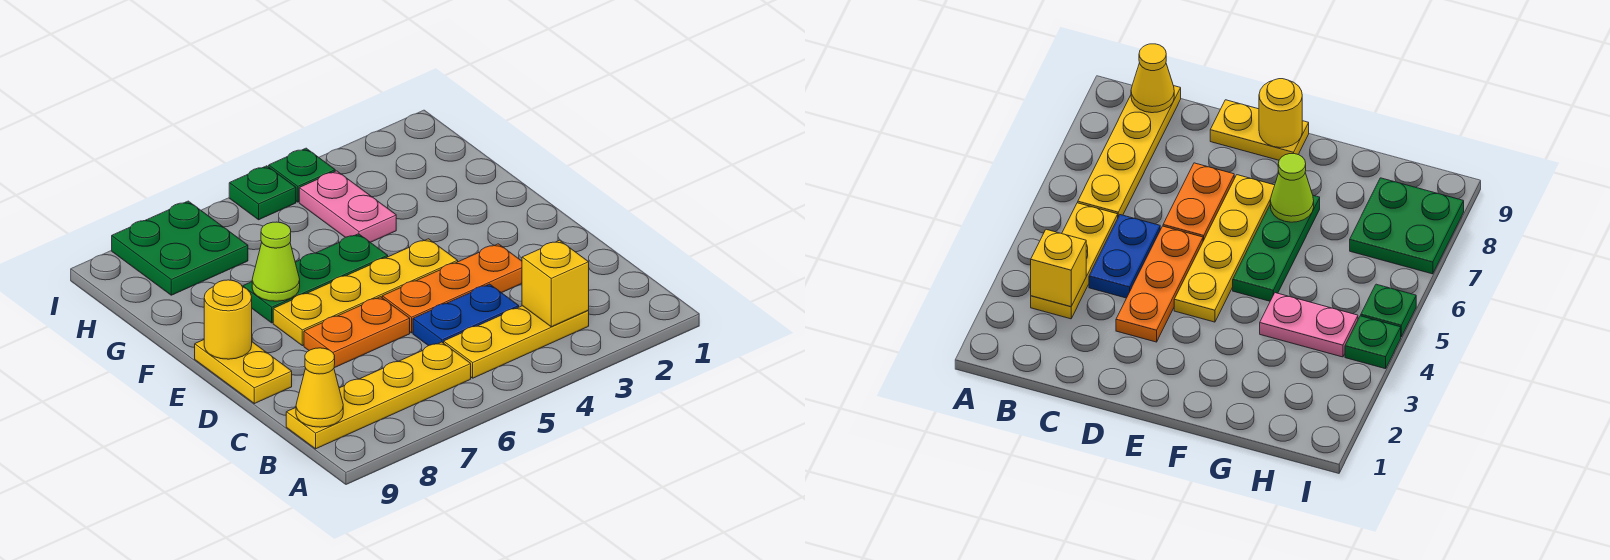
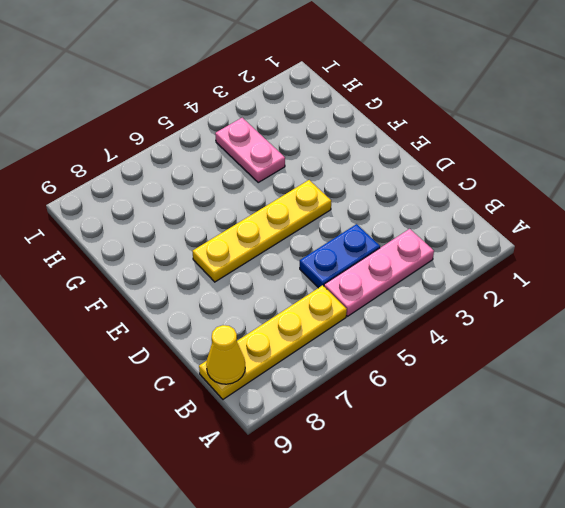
pink 1x3 plate [324,229,434,316] -> yellow 1x3 plate [444,306,589,378]
none -> orange 1x3 plate [382,244,522,333]
none -> orange 1x2 plate [304,297,410,368]
none -> yellow 1x2 plate [195,340,292,404]

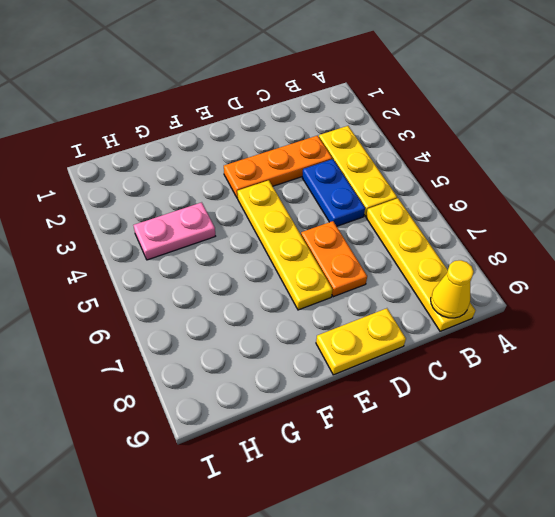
orange 1x3 plate [224,136,332,198] -> orange 1x3 plate turned to [382,244,522,333]
none -> green 1x3 plate [243,234,388,323]
none -> green 2x2 plate [112,201,248,295]
none -> green 1x1 plate [269,148,335,202]

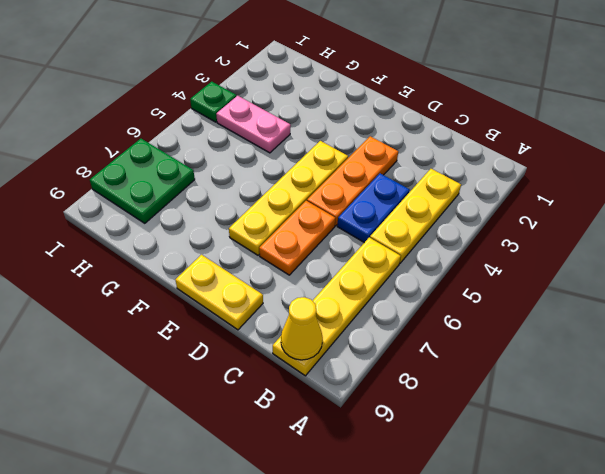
none -> green 1x3 plate [243,234,388,323]
none -> green 1x1 plate [229,166,296,220]
none -> yellow 1x1 brick [522,240,589,327]

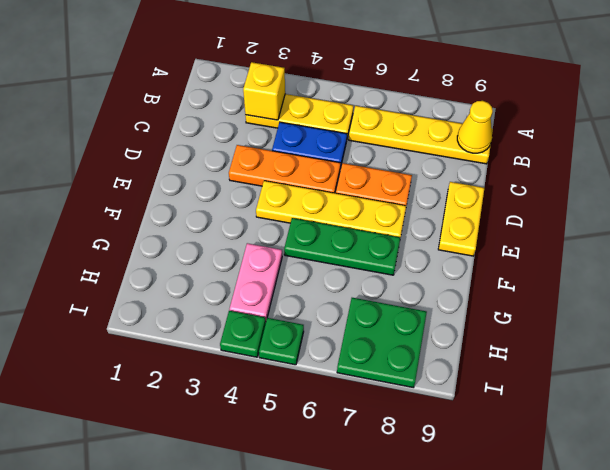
none -> yellow 1x1 round brick [204,280,252,359]
none -> lime 1x1 cone [252,222,300,301]

